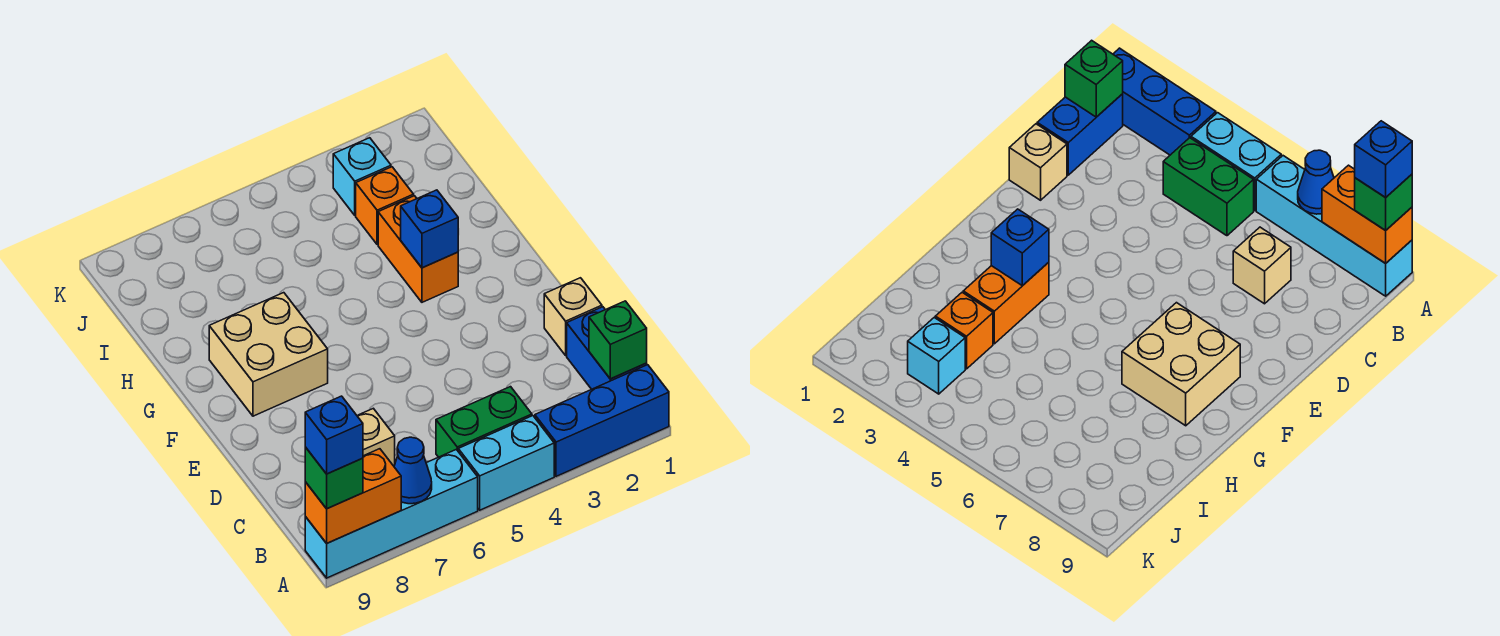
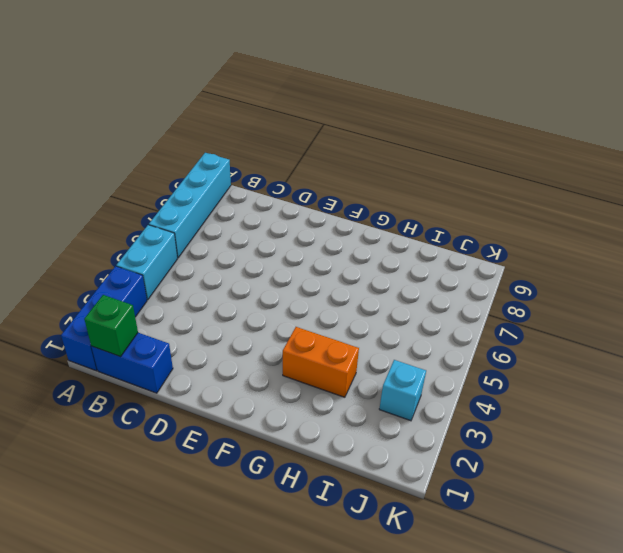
none -> green 1x2 brick [436,387,532,457]
none -> tan 1x1 brick [357,408,395,466]
none -> tan 1x1 brick [544,278,602,355]

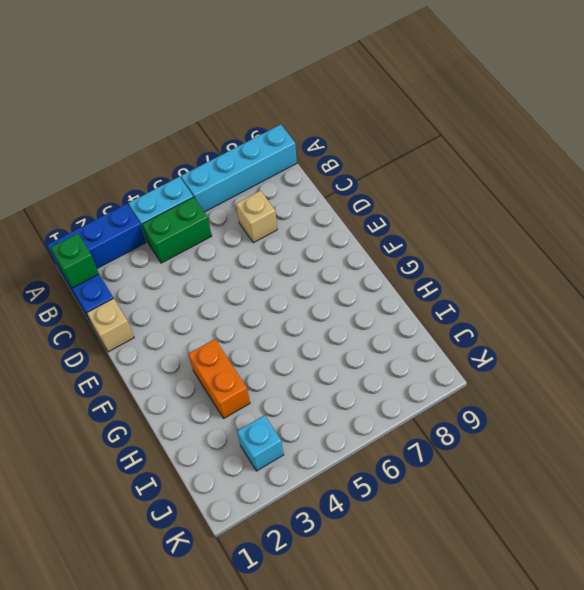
none -> tan 2x2 brick [209,293,328,416]
none -> orange 1x1 brick [356,167,414,245]
none -> blue 1x1 cone [394,437,432,504]

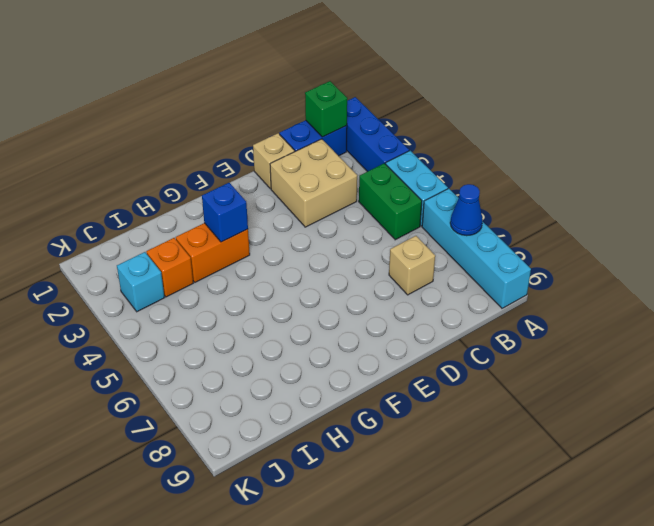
tan 2x2 brick [270,139,357,227] -> tan 2x2 brick moved to [209,293,328,416]
none -> orange 1x2 brick [305,449,401,543]
none -> green 1x1 brick [305,447,363,509]
none -> blue 1x1 brick [305,396,363,474]

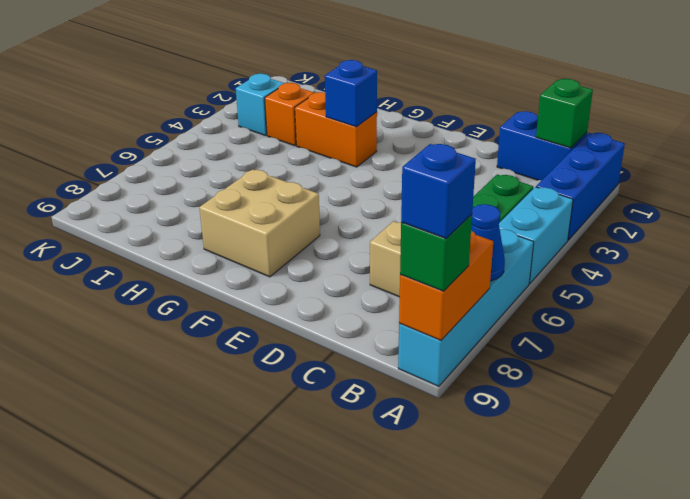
none -> tan 1x1 brick [544,278,602,355]

